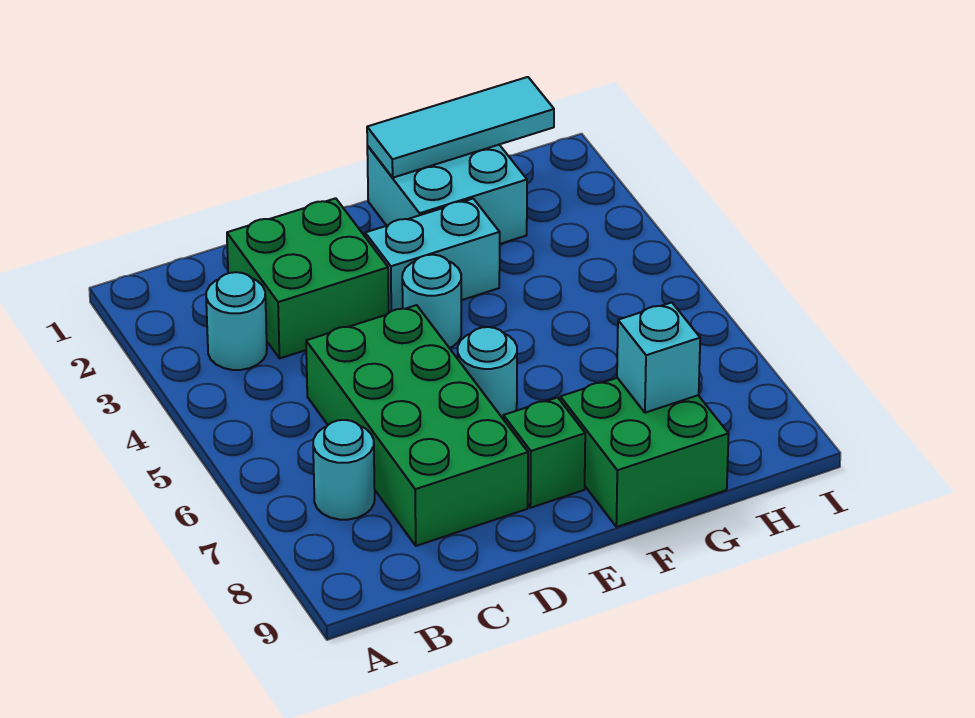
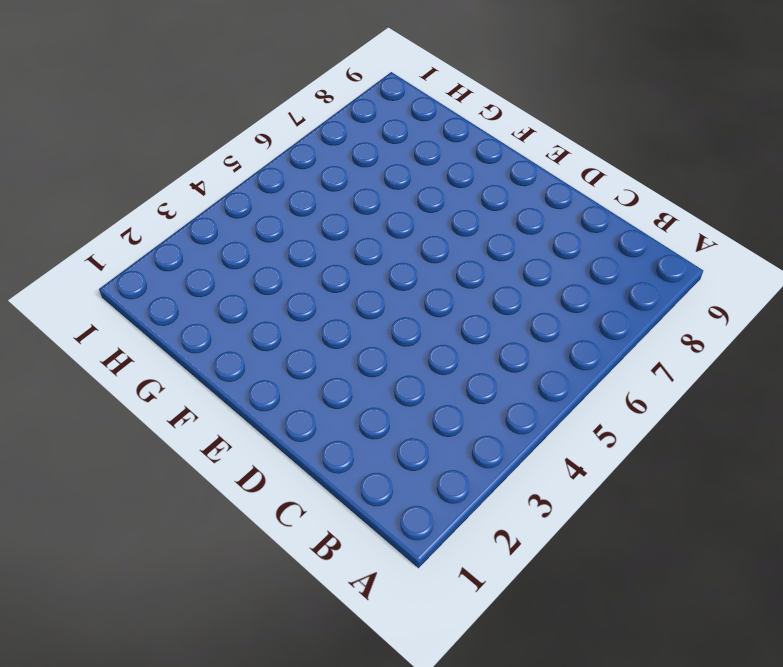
none -> cyan 1x1 round brick [206,272,267,370]
none -> cyan 1x1 round brick [313,420,375,520]
none -> green 2x2 brick [227,198,389,358]

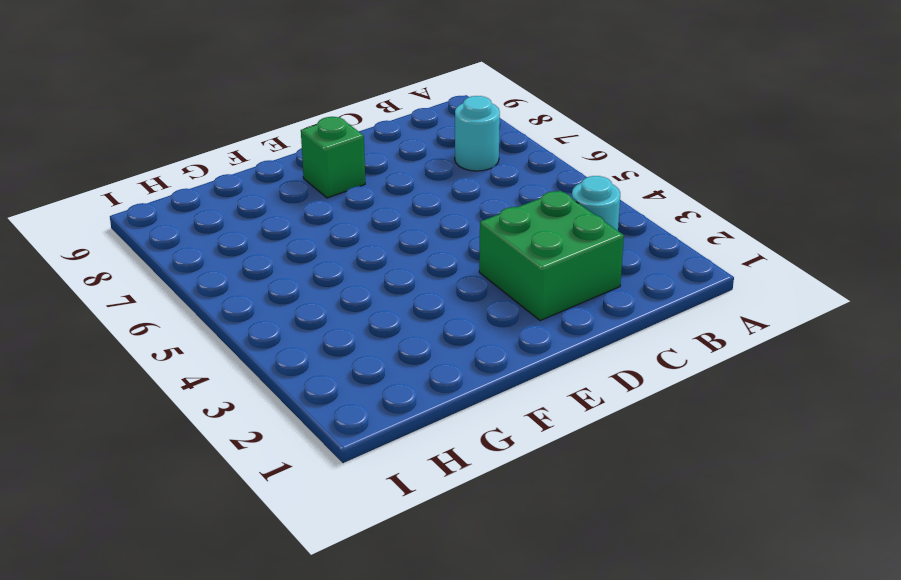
none -> green 2x4 brick [306,305,528,546]
none -> cyan 1x2 brick [365,199,500,312]
none -> cyan 1x1 round brick [402,255,461,348]

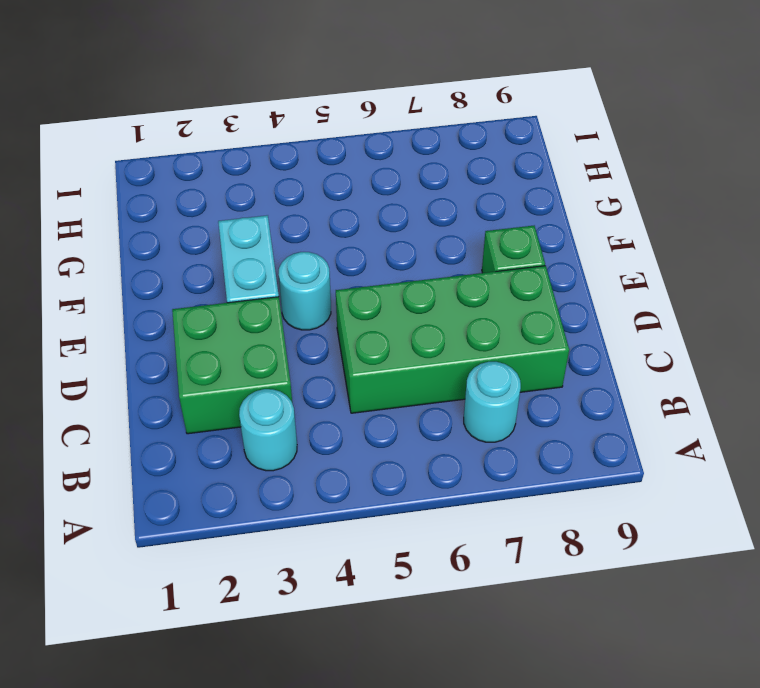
none -> cyan 1x1 round brick [458,327,517,418]
none -> cyan 2x2 brick [367,145,527,244]
none -> green 2x2 brick [560,378,729,527]

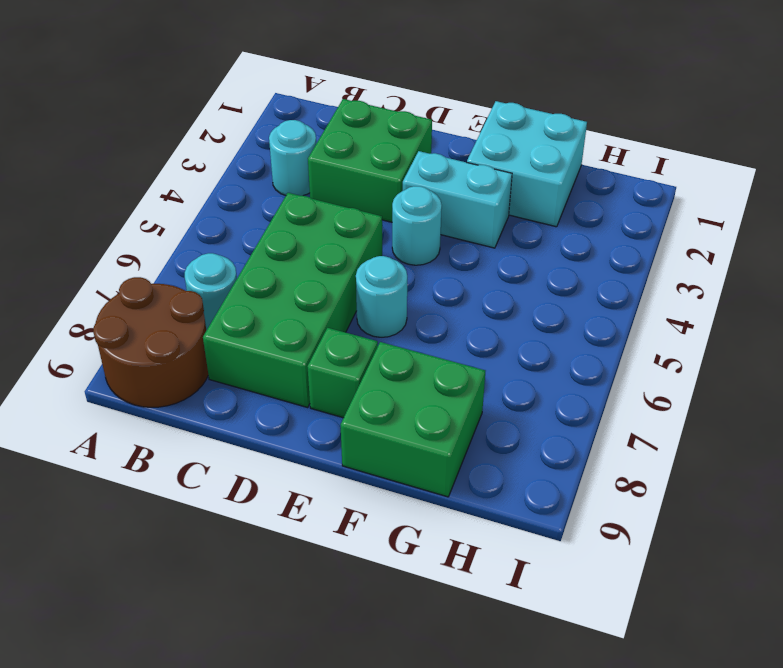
brown 2x2 round brick [93,277,208,407] -> none
none -> cyan 1x3 tile [367,77,554,178]
none -> cyan 1x1 brick [617,302,700,413]

